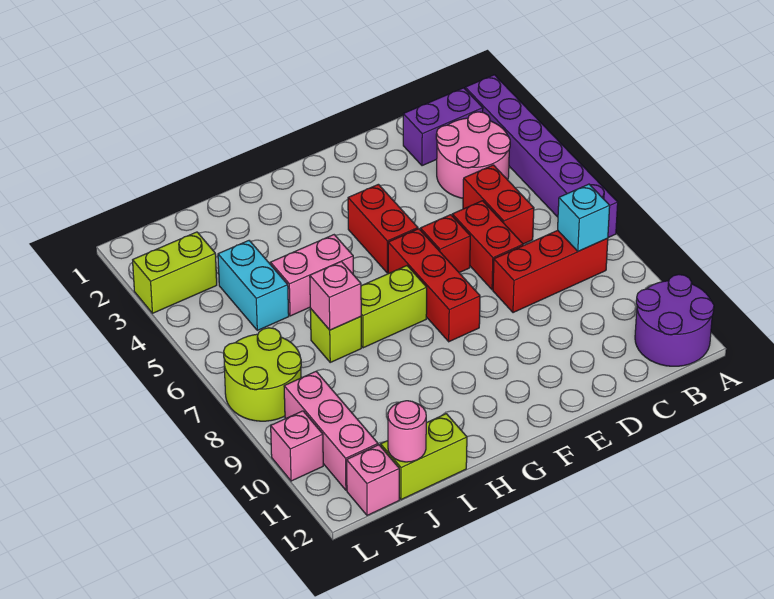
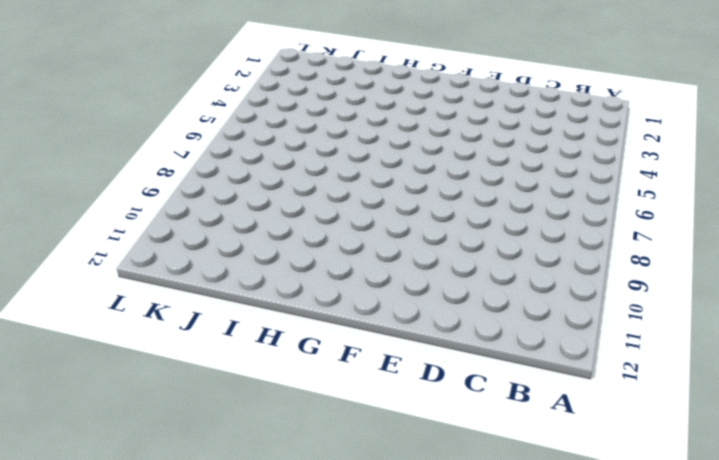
none -> purple 1x6 brick [465,75,618,238]
none -> purple 2x2 round brick [635,275,714,366]
none -> purple 1x2 brick [403,88,483,166]

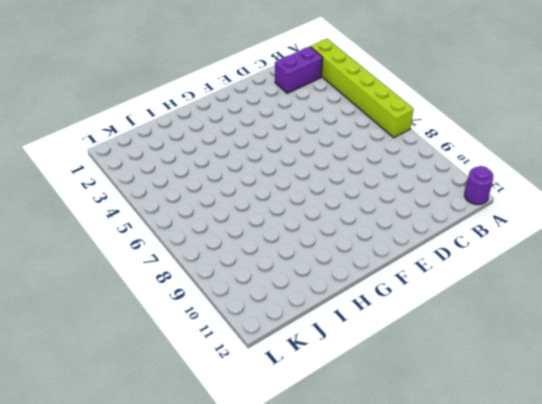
lime 1x6 brick [311,39,413,138] -> purple 1x6 brick [465,75,618,238]
purple 1x1 round brick [464,166,493,205] -> purple 2x2 round brick [635,275,714,366]
none -> pink 2x2 round brick [436,112,510,198]
none -> red 1x3 brick [493,230,608,313]
none -> red 1x2 brick [463,165,534,244]

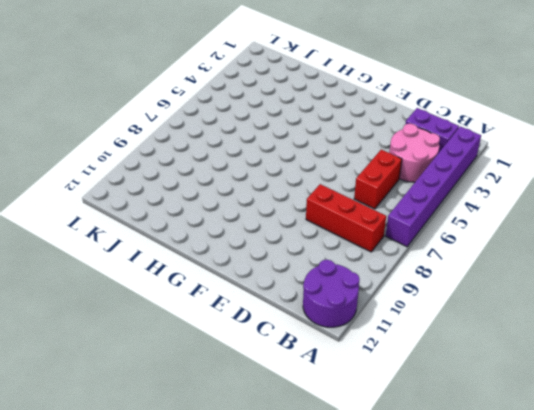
none -> red 1x2 brick [452,201,523,290]
none -> red 1x1 brick [420,215,470,273]
none -> red 1x2 brick [348,184,418,273]

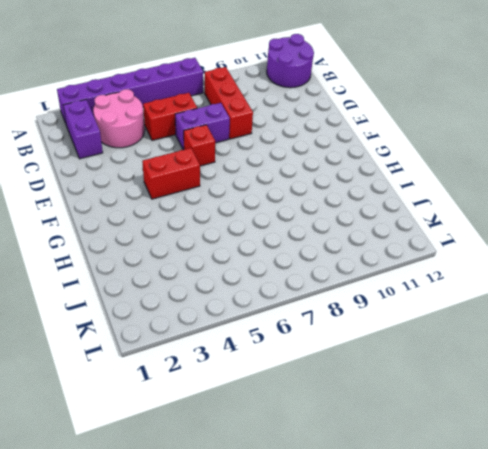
purple 1x2 brick [175,103,230,150] -> red 1x2 brick [452,201,523,290]
none -> red 1x3 brick [388,229,480,342]
none -> lime 1x2 brick [361,266,427,348]
none -> pink 1x2 brick [270,235,353,316]

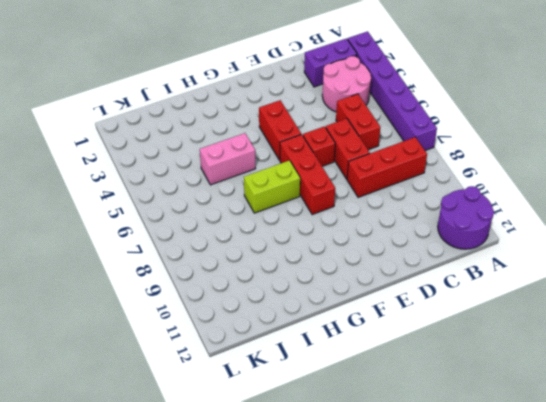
none -> lime 1x1 brick [310,309,361,362]
none -> lime 1x2 brick [381,414,467,500]
none -> cyan 1x2 brick [218,241,289,330]

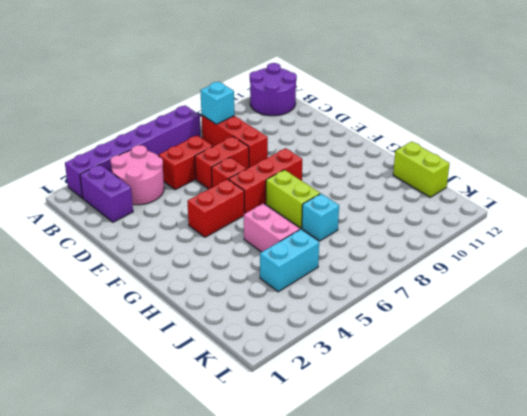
cyan 1x1 brick [302,194,339,241] -> lime 1x1 brick [310,309,361,362]
none -> lime 1x2 brick [133,232,217,313]
none -> lime 2x2 round brick [224,328,301,421]
none -> pink 1x3 brick [284,372,378,490]

